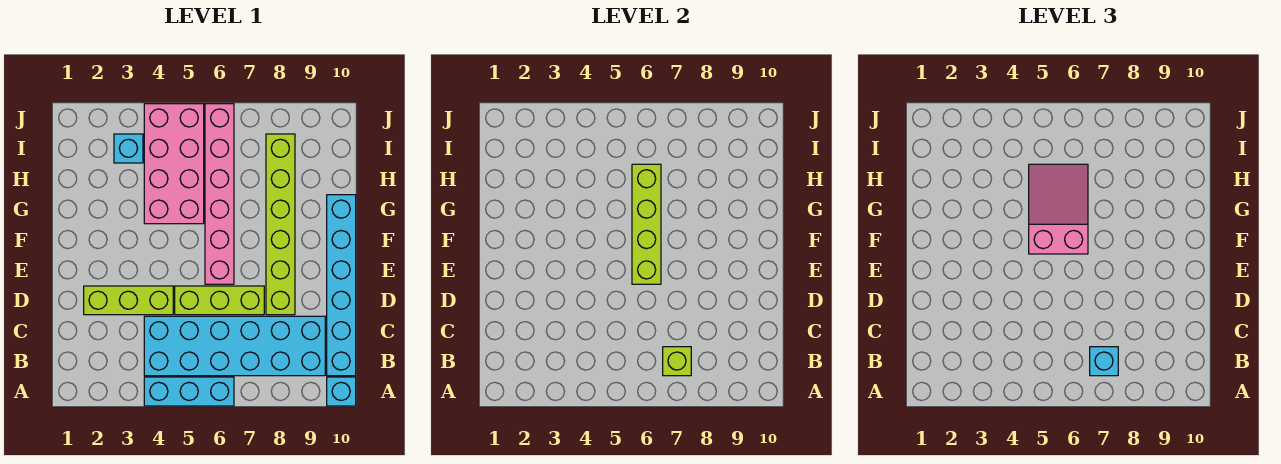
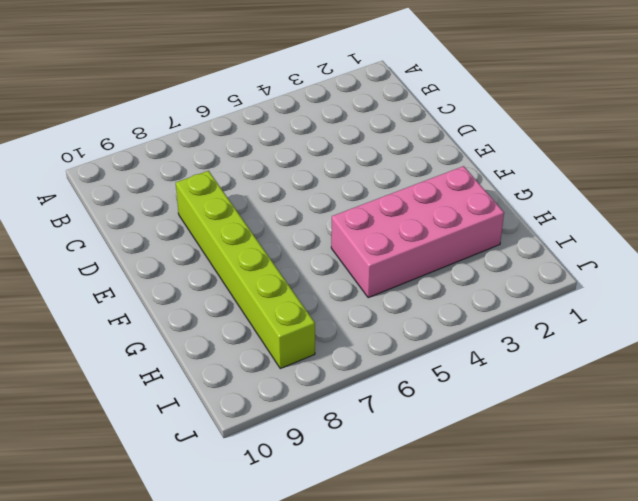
pink 2x4 brick [331,166,504,298] -> pink 2x4 brick turned to [144,104,204,224]
none -> cyan 1x3 brick [144,377,234,406]
none -> cyan 1x1 brick [327,377,356,406]
none -> cyan 2x6 brick [144,316,325,376]

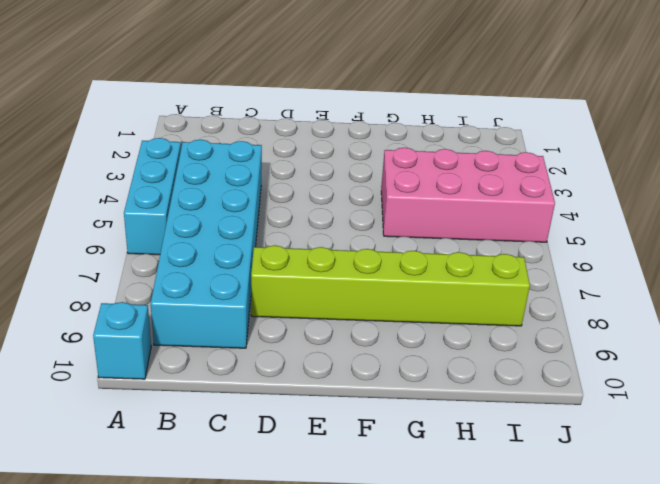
none -> cyan 1x6 brick [327,195,356,376]
none -> lime 1x3 brick [84,286,173,315]
none -> lime 1x3 brick [175,286,264,315]

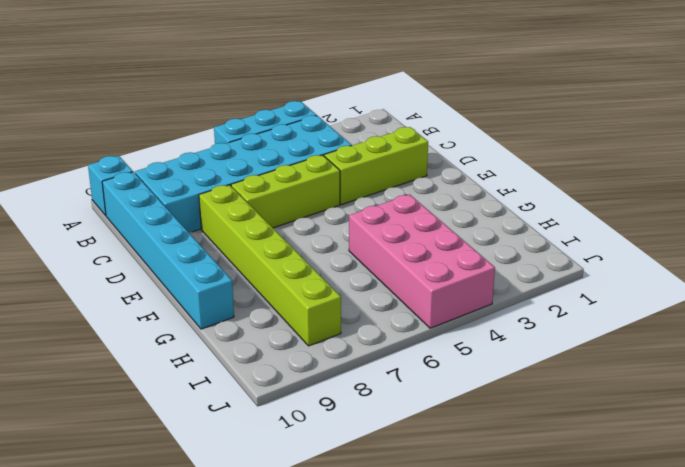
none -> pink 1x6 brick [205,104,234,284]
none -> cyan 1x1 brick [114,134,143,163]
none -> lime 1x1 brick [663,347,691,376]

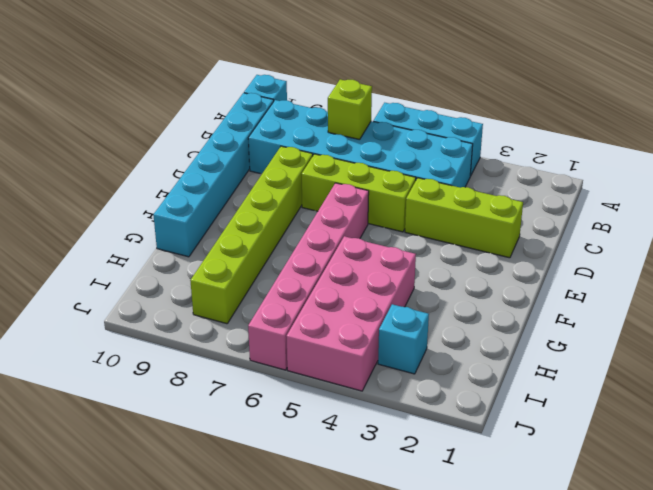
none -> lime 1x4 brick [632,164,661,284]
none -> cyan 1x1 brick [1090,347,1118,376]
none -> pink 2x3 slope [1029,164,1088,254]

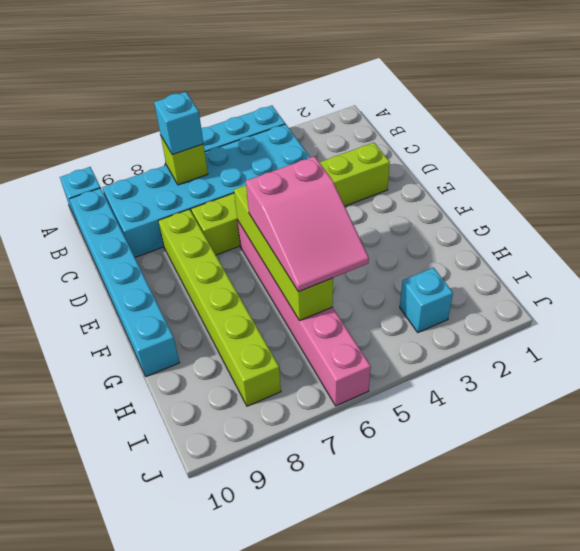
none -> pink 2x4 brick [144,104,204,224]

